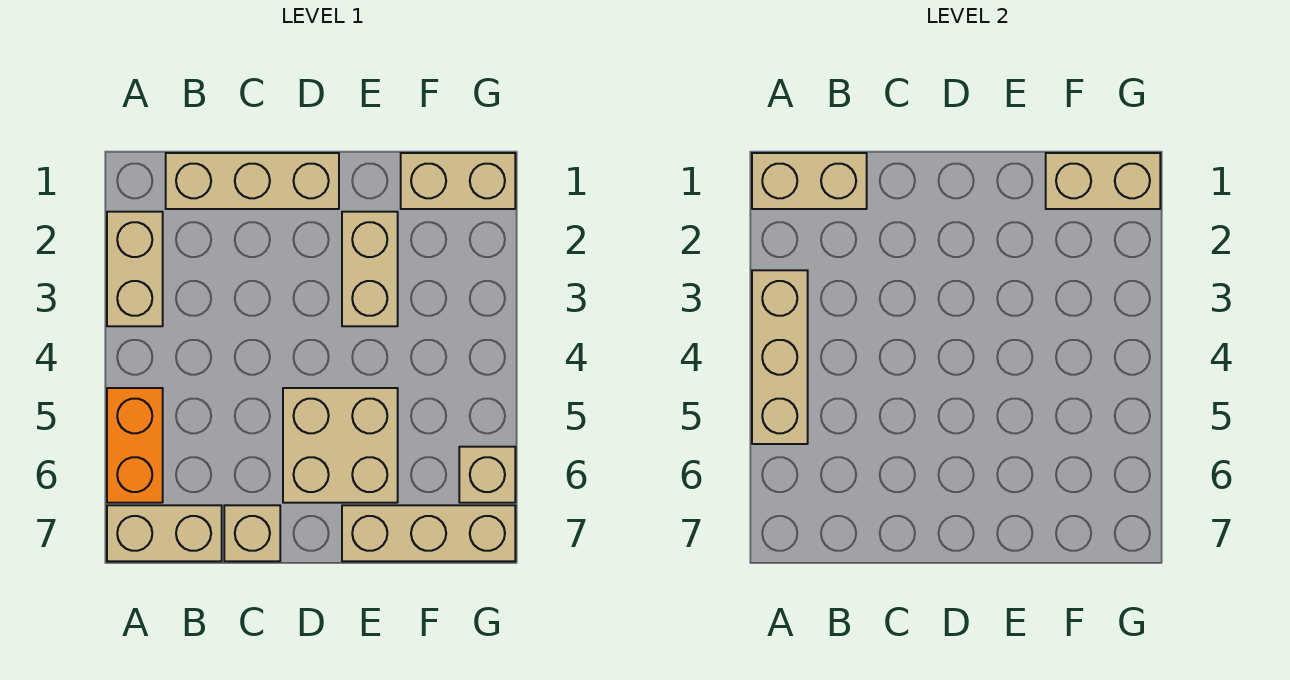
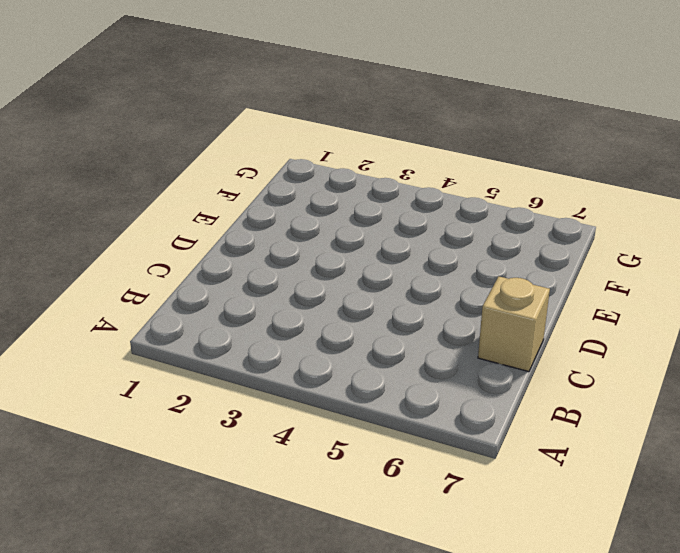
none -> tan 1x2 brick [107,212,163,326]
none -> orange 1x2 brick [107,388,163,503]
none -> tan 1x2 brick [107,505,222,561]

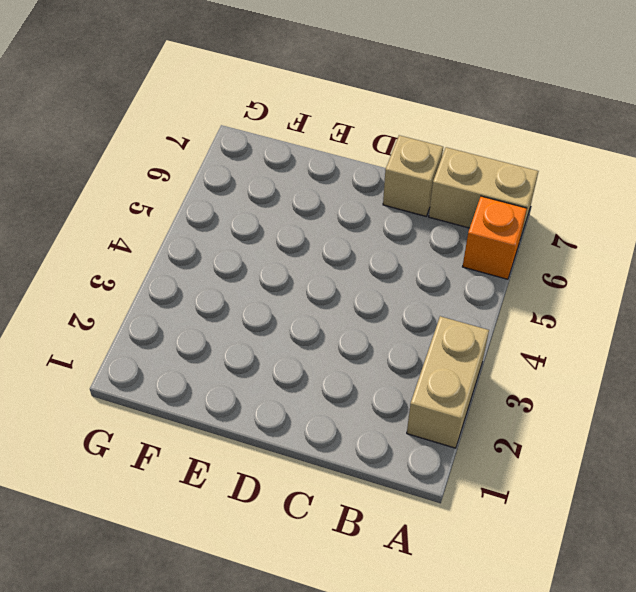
orange 1x1 brick [463,196,527,279] -> orange 1x2 brick [107,388,163,503]
none -> tan 1x3 brick [166,153,339,209]
none -> tan 2x2 brick [283,388,398,503]
none -> tan 1x2 brick [342,212,398,326]

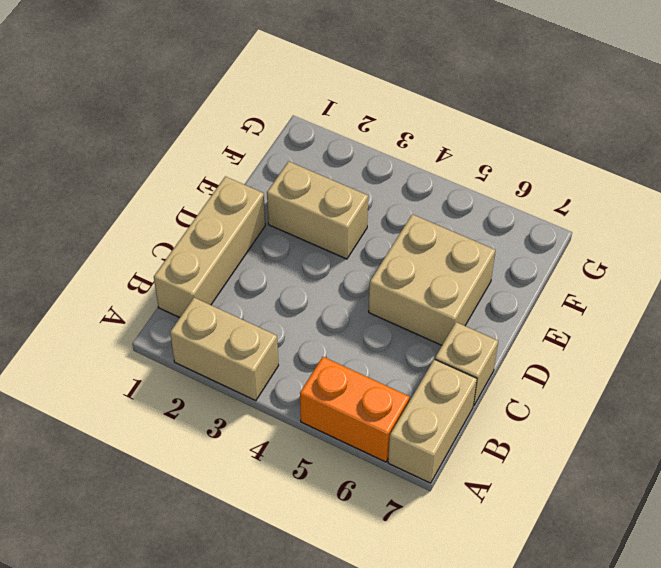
none -> tan 1x3 brick [342,505,515,561]
none -> tan 1x2 brick [401,153,515,209]
none -> tan 1x1 brick [459,447,515,503]

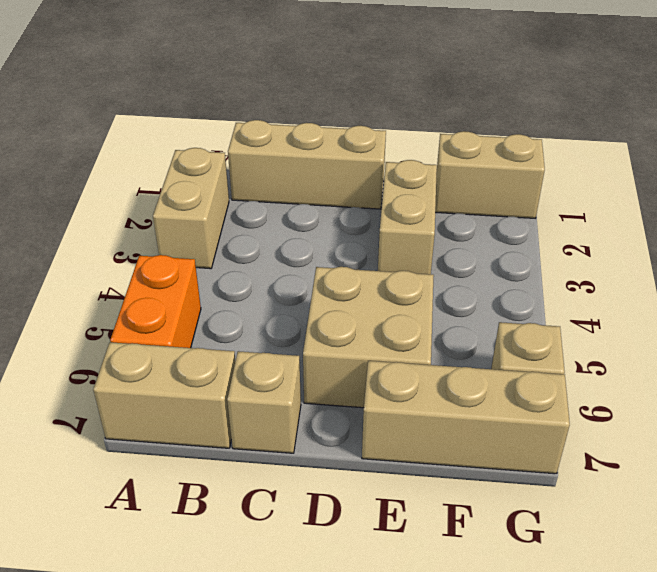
none -> tan 1x2 brick [752,153,867,209]
none -> tan 1x3 brick [752,270,808,444]
none -> tan 1x2 brick [1046,153,1160,209]

